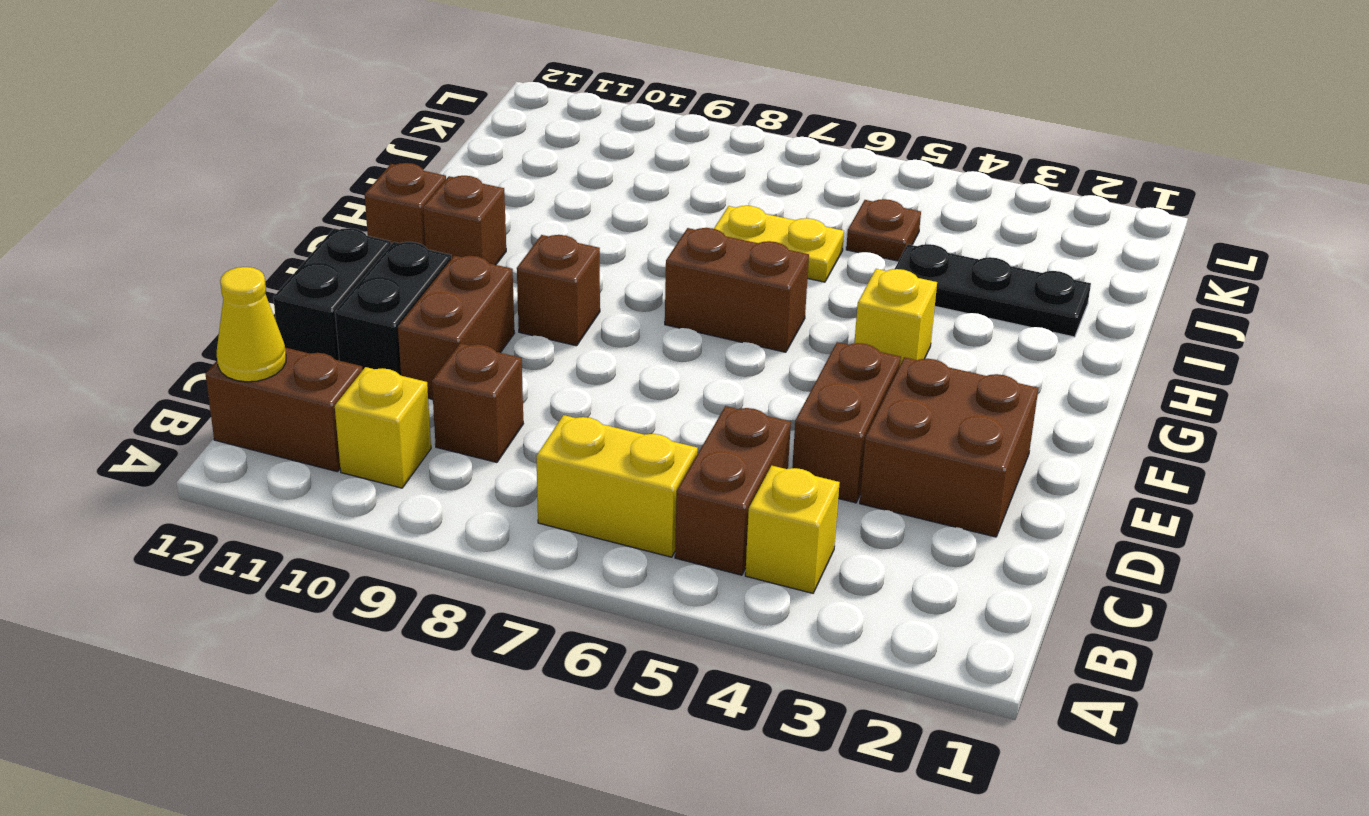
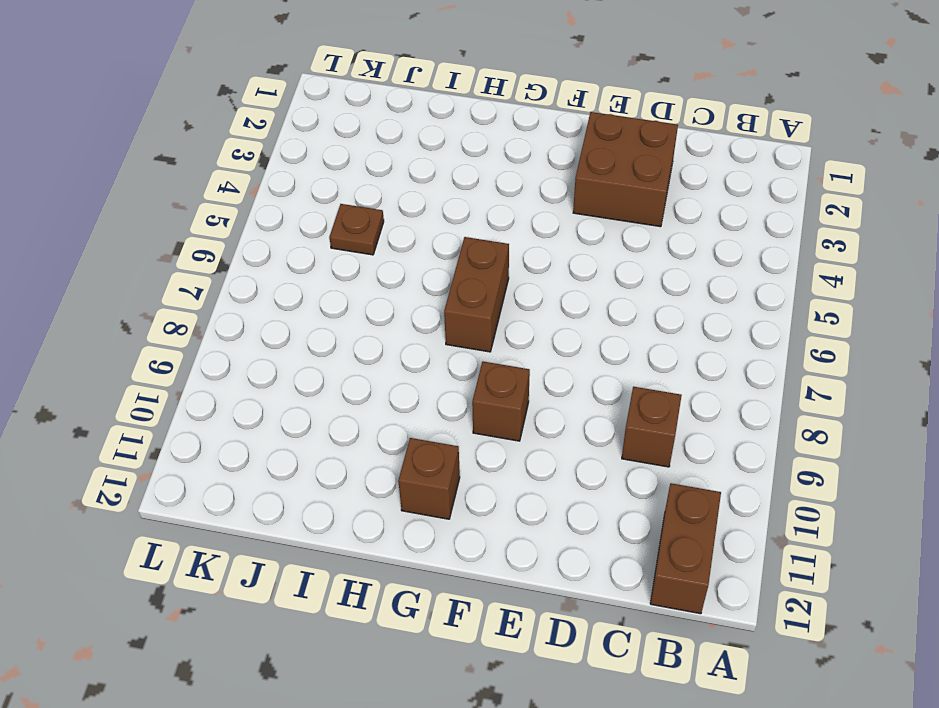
none -> yellow 1x1 brick [745,466,840,593]
none -> brown 1x2 brick [675,406,791,575]
none -> yellow 1x2 brick [536,415,698,557]

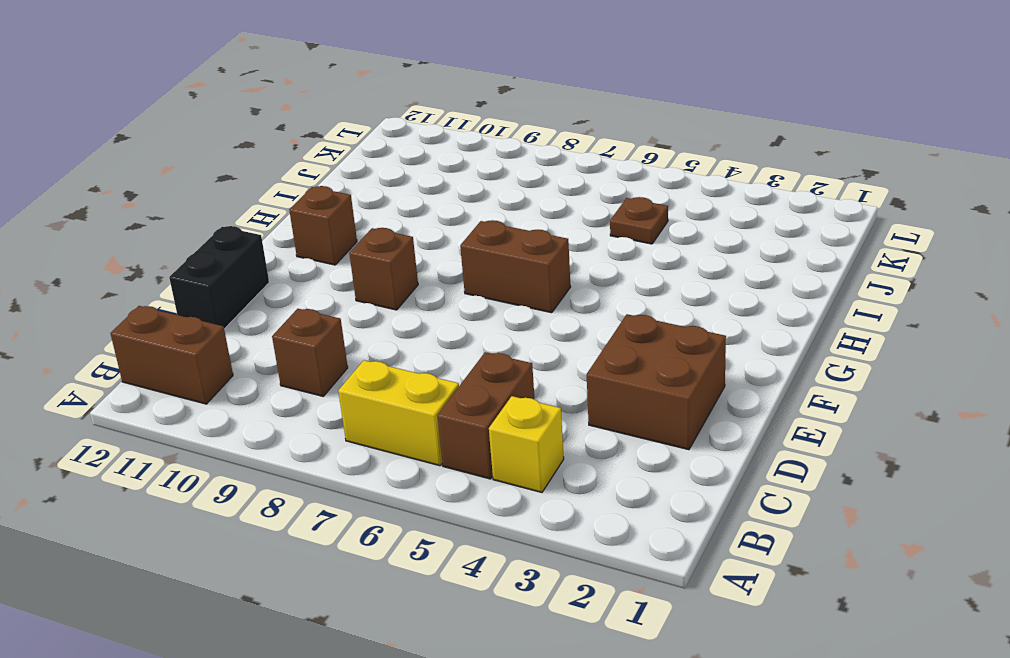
none -> yellow 1x1 brick [335,367,431,488]
none -> brown 1x2 brick [792,342,901,503]
none -> brown 1x2 brick [398,256,514,399]

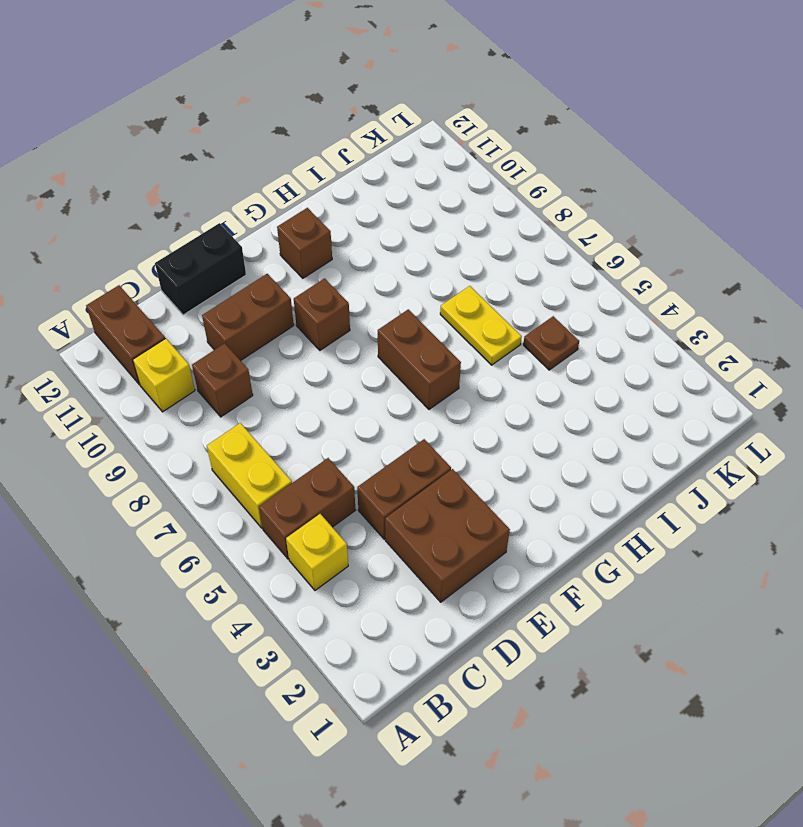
none -> black 1x2 brick [335,242,451,375]
none -> yellow 1x1 brick [854,269,937,365]
none -> brown 1x1 brick [365,163,446,246]

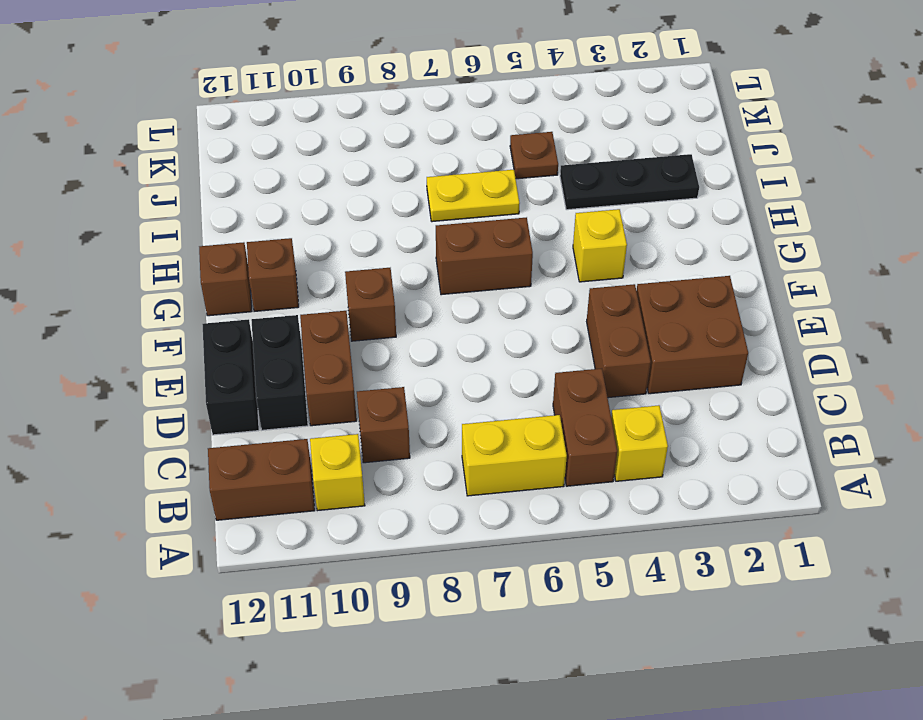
none -> yellow 1x1 cone [217,267,286,382]

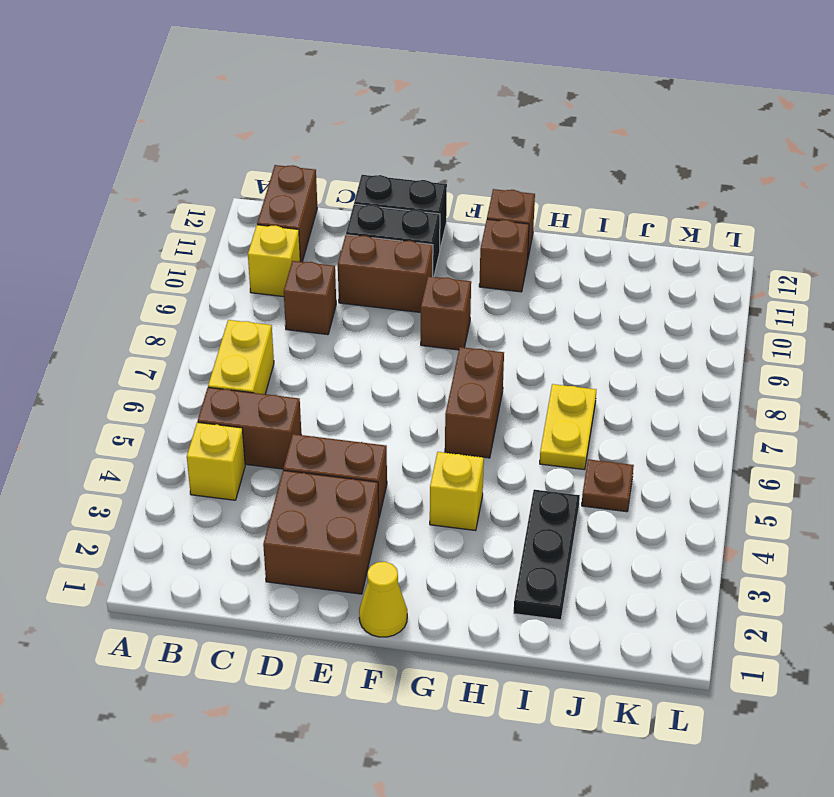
yellow 1x1 cone [359,562,407,637] -> yellow 1x1 cone moved to [217,267,286,382]

